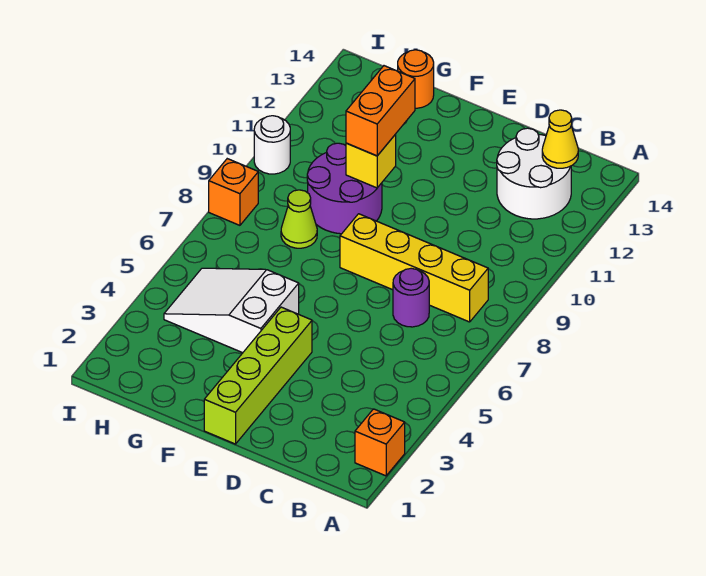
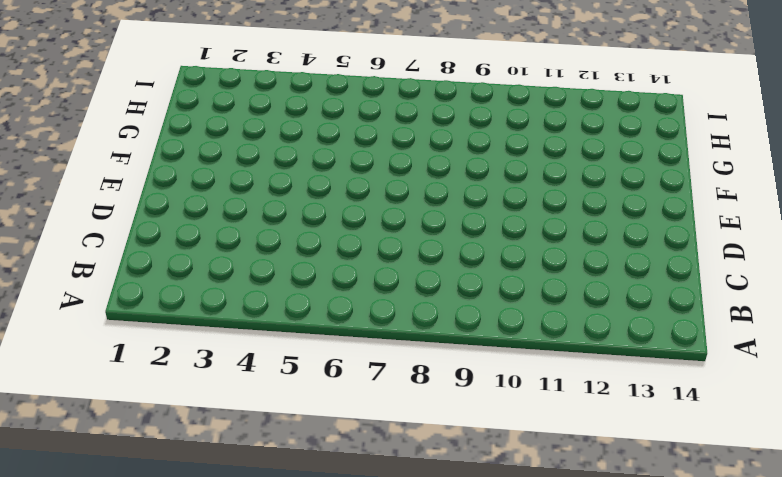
none -> orange 1x1 brick [355,409,405,476]
none -> yellow 1x4 brick [340,214,488,322]
none -> white 2x2 round brick [497,128,571,219]

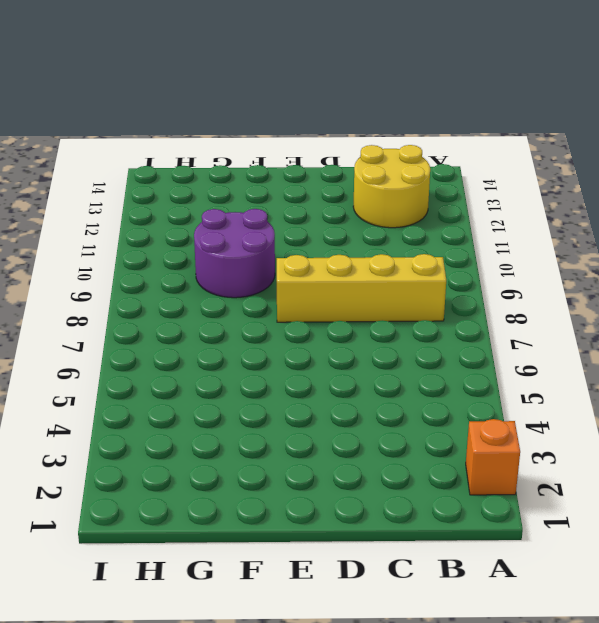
yellow 2x2 round brick [353,145,430,228] -> white 2x2 round brick [497,128,571,219]
none -> purple 1x1 round brick [393,268,429,327]
none -> lime 1x4 brick [204,307,312,444]
none -> white 2x3 slope [164,268,299,353]

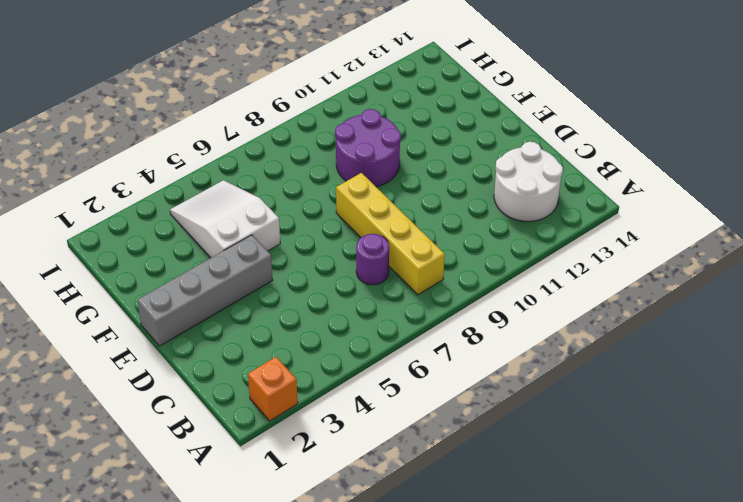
grey 1x4 brick [137,235,273,346] -> lime 1x4 brick [204,307,312,444]
none -> lime 1x1 cone [281,190,317,248]
none -> orange 1x1 round brick [398,50,434,108]
none -> orange 1x1 brick [209,159,258,225]

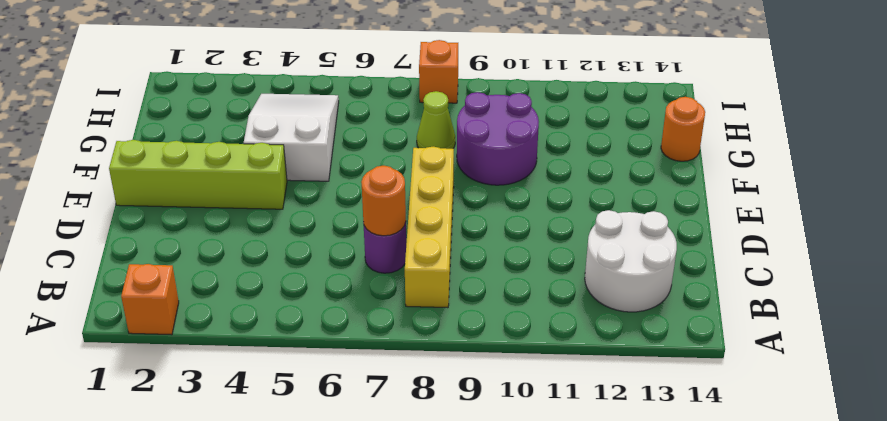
orange 1x1 round brick [361,166,406,236] -> none
none -> white 1x1 round brick [254,116,290,174]
none -> yellow 1x1 cone [542,110,578,168]
none -> yellow 1x1 brick [346,134,396,188]

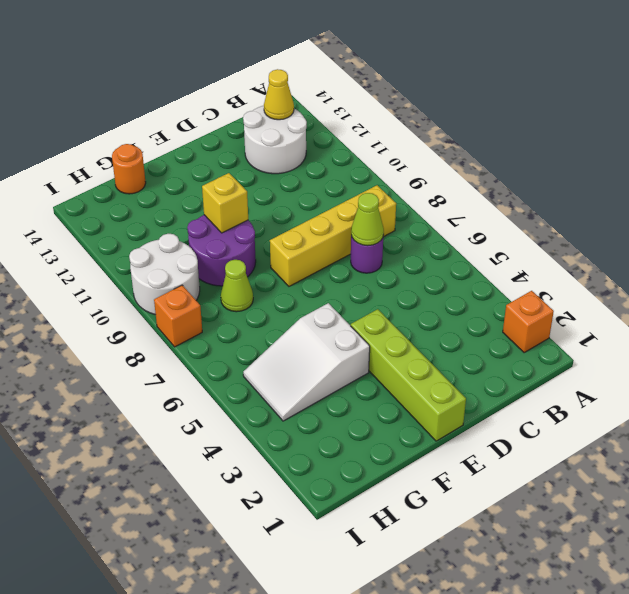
lime 1x1 cone [351,193,384,246] -> none
white 2x2 round brick [129,234,200,315] -> white 1x1 round brick [254,116,290,174]
none -> orange 1x2 brick [346,66,415,156]

